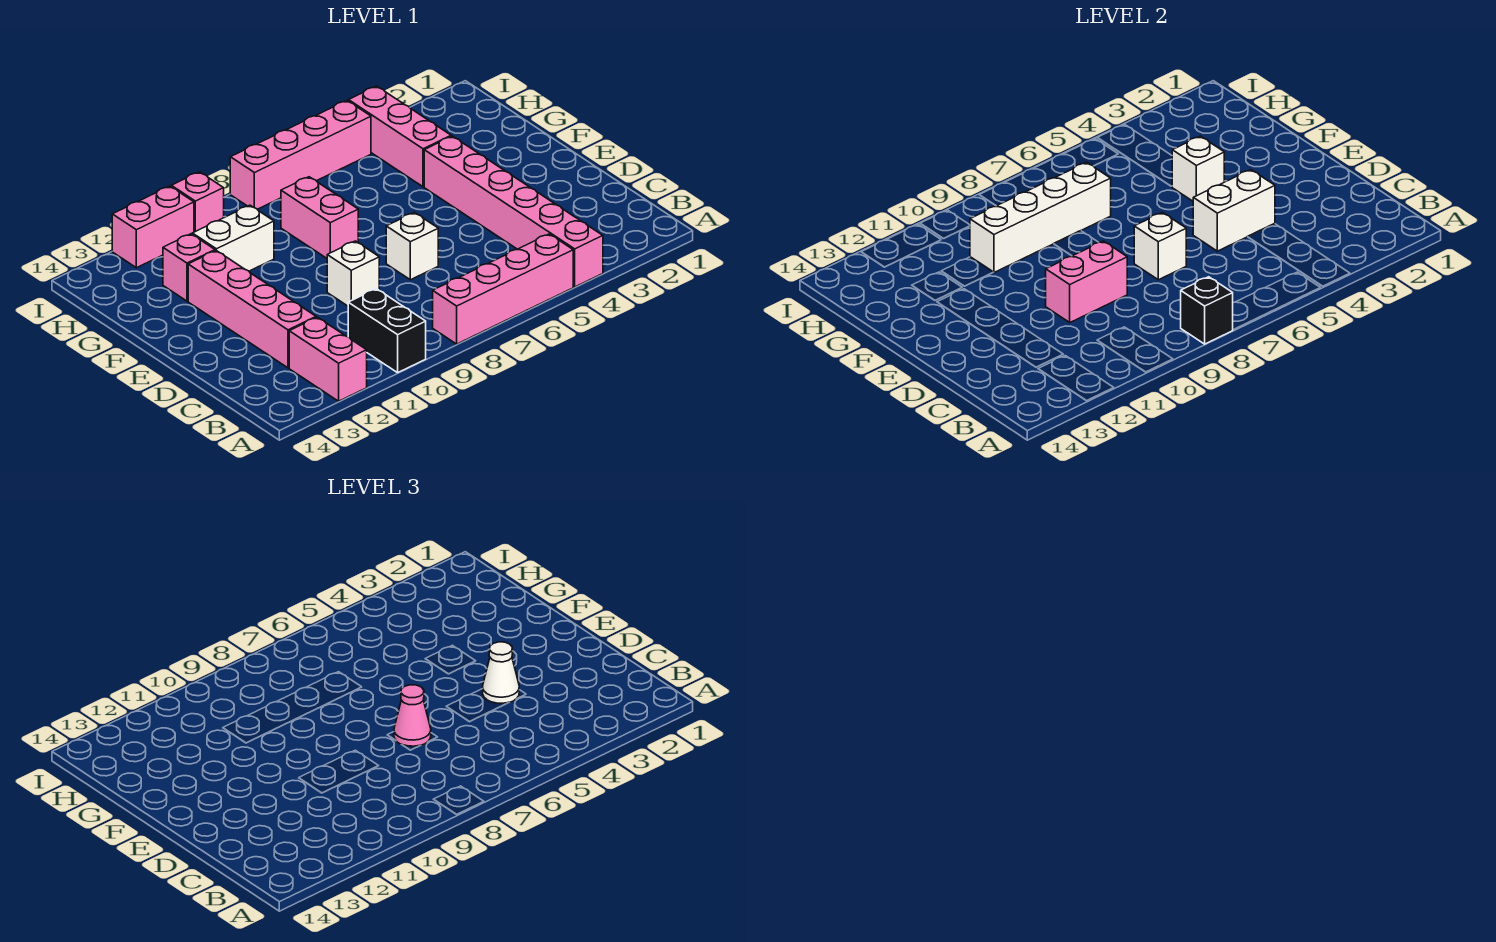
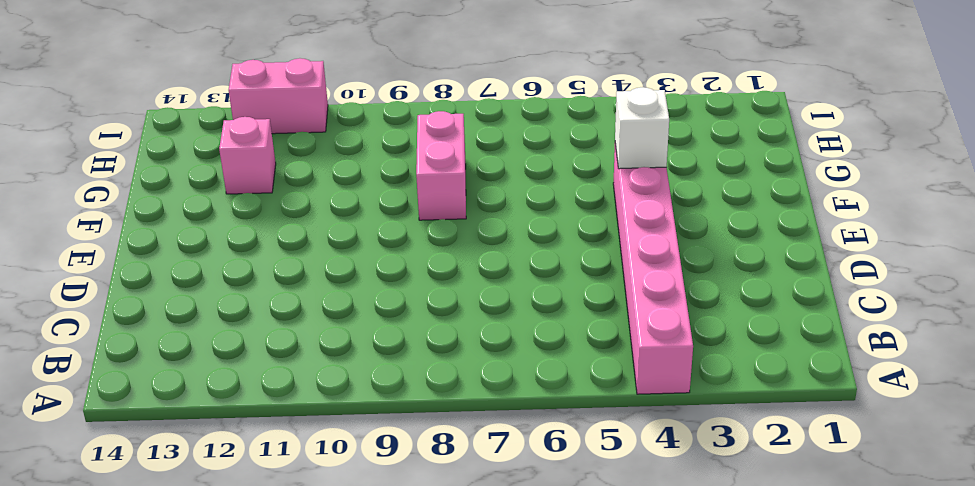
none -> pink 1x4 brick [433,234,573,344]
none -> black 1x2 brick [348,289,426,373]
none -> pink 1x2 brick [289,317,367,401]

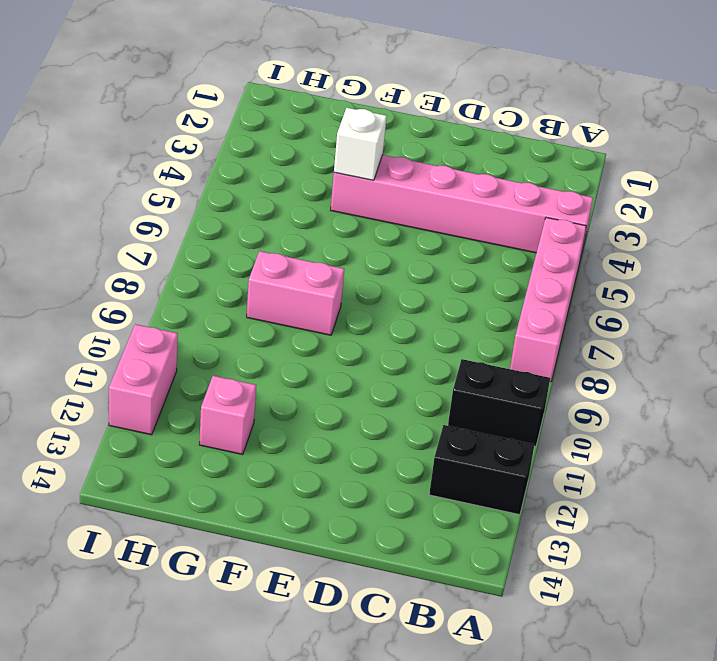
black 1x2 brick [429,425,534,515] -> pink 1x2 brick [289,317,367,401]
none -> pink 1x4 brick [188,251,316,368]
none -> white 1x1 brick [386,212,438,280]
none -> white 1x1 brick [327,241,379,306]

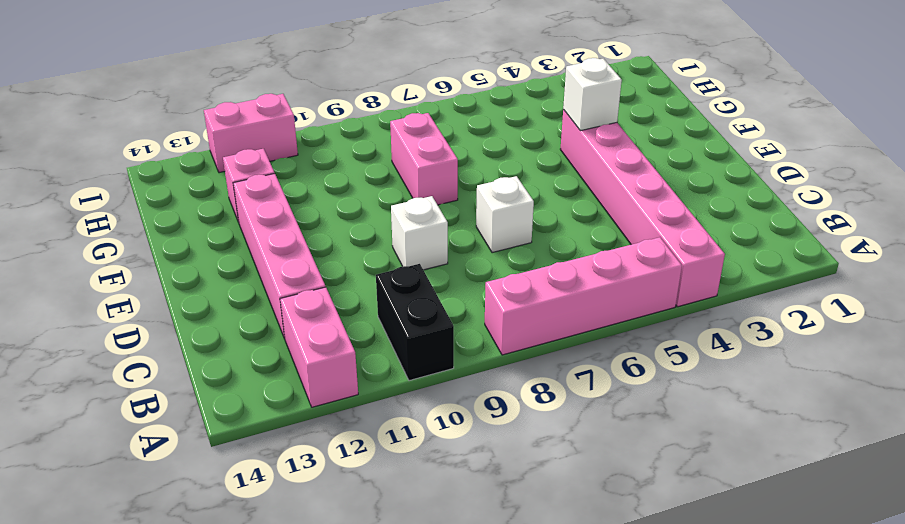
none -> pink 1x3 brick [349,86,451,187]
none -> white 1x2 brick [192,205,274,271]
none -> pink 1x4 brick [230,101,371,209]

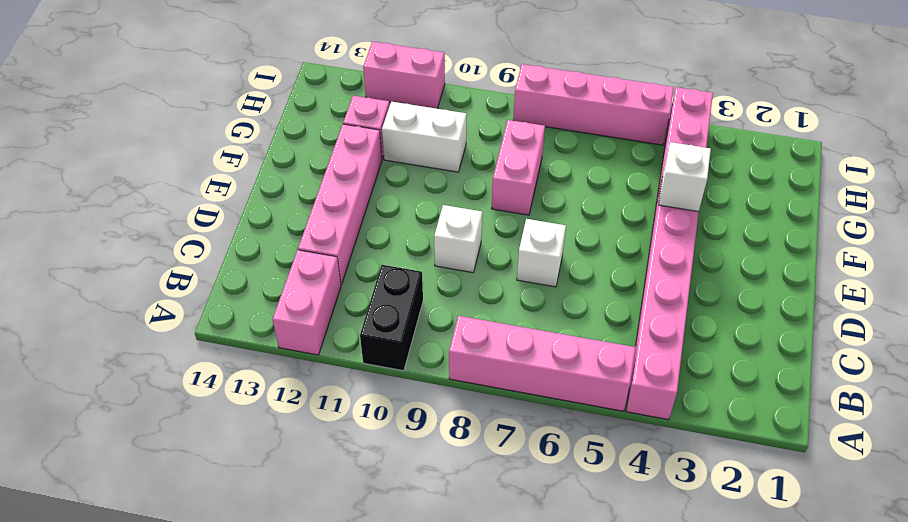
none -> pink 1x1 brick [171,172,224,232]
none -> black 1x1 brick [1181,277,1233,344]
none -> white 1x2 brick [1193,170,1275,251]

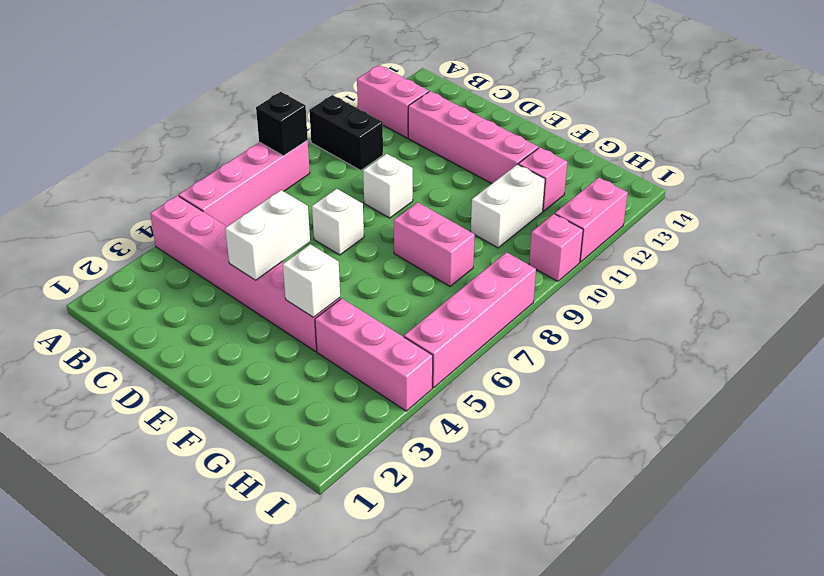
none -> white 1x1 brick [1134,212,1186,280]
none -> pink 1x2 brick [1046,241,1127,322]
none -> white 1x4 brick [970,162,1111,272]

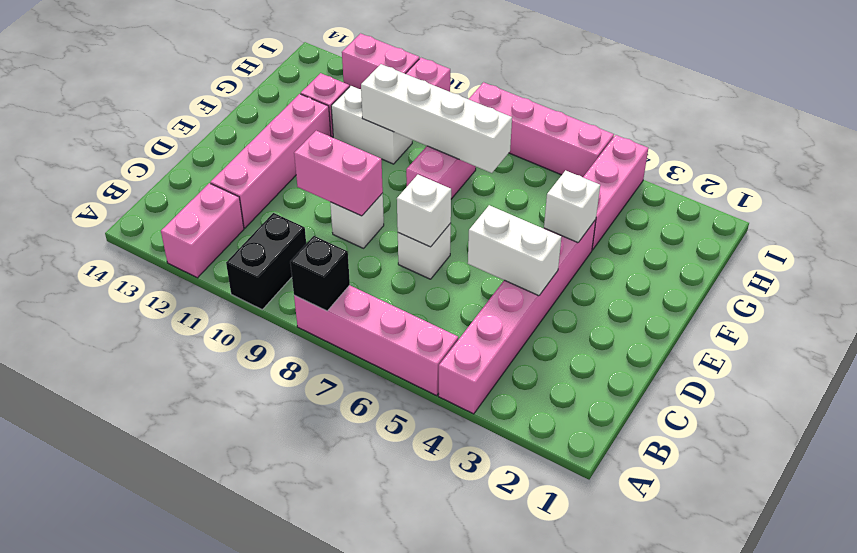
none -> white 1x1 cone [483,642,519,703]
none -> pink 1x1 cone [394,685,431,746]

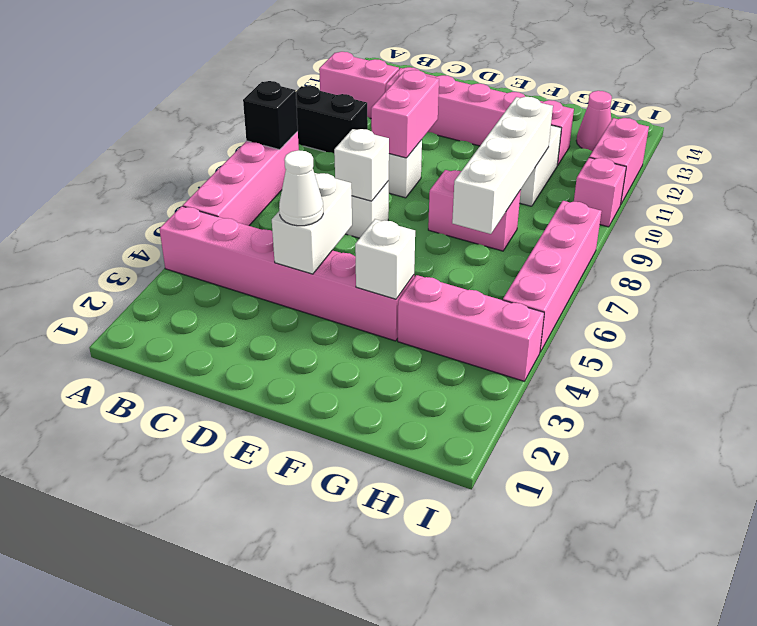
pink 1x1 cone [576,91,612,151] -> pink 1x1 cone moved to [394,685,431,746]

